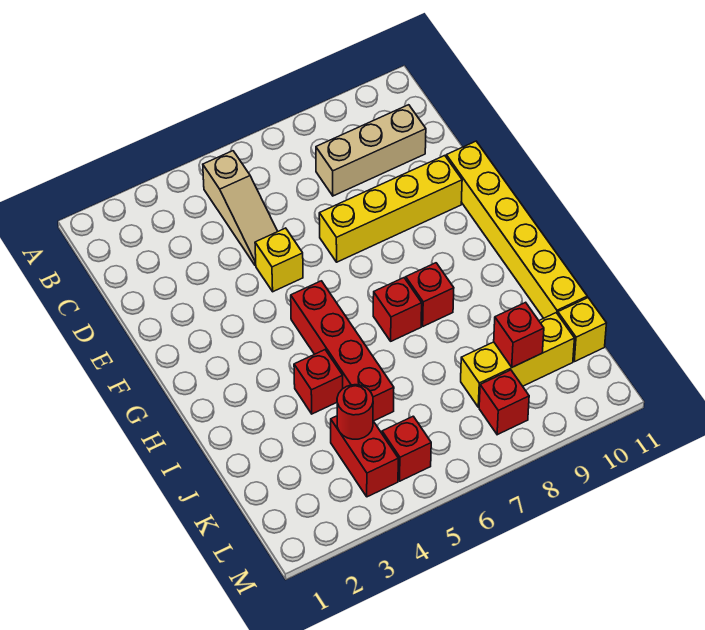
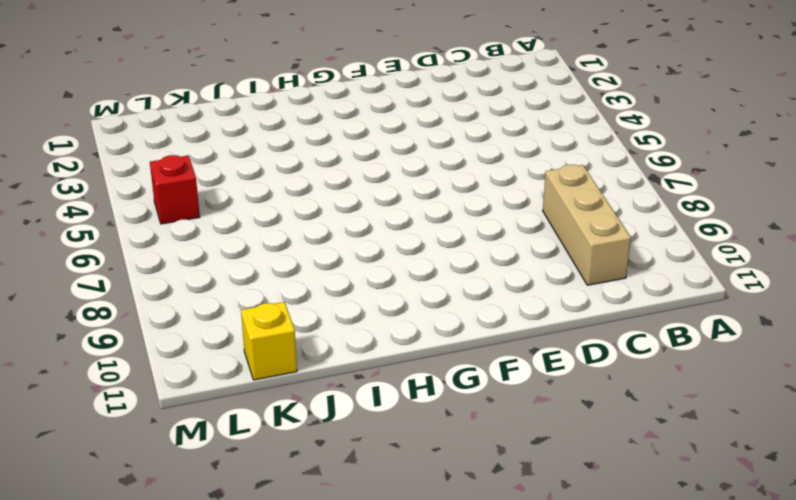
none -> tan 1x3 slope [203,151,278,265]
none -> yellow 1x1 brick [255,228,303,292]
none -> yellow 1x4 brick [319,156,462,262]

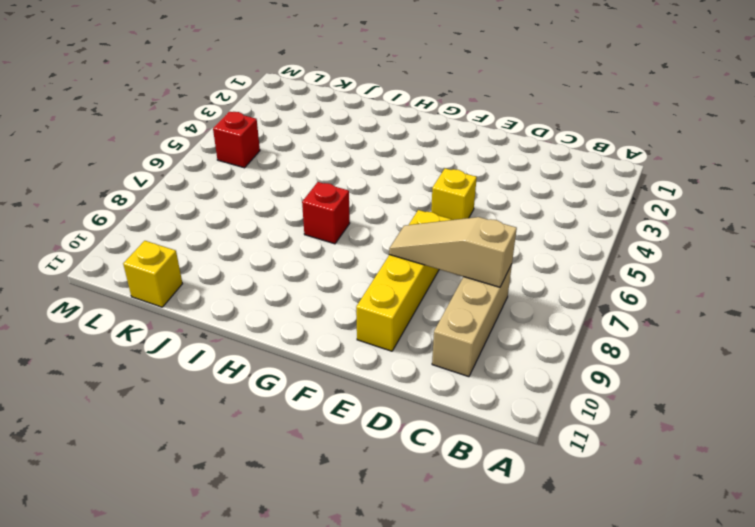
tan 1x3 slope [389,217,517,287] -> tan 1x3 slope moved to [203,151,278,265]
none -> yellow 1x6 brick [446,141,587,318]
none -> red 1x4 brick [291,281,394,421]
none -> red 1x1 brick [406,263,454,326]

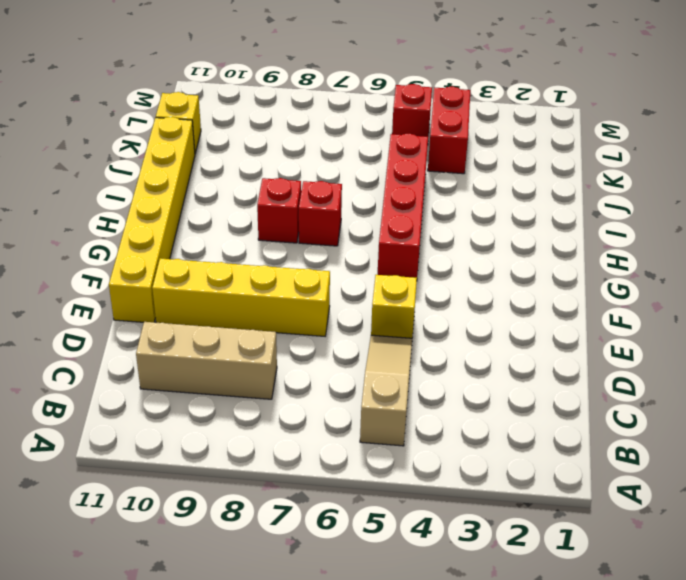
none -> red 1x1 brick [294,350,343,414]
none -> yellow 1x3 brick [461,313,575,407]
none -> red 1x1 brick [479,370,529,435]

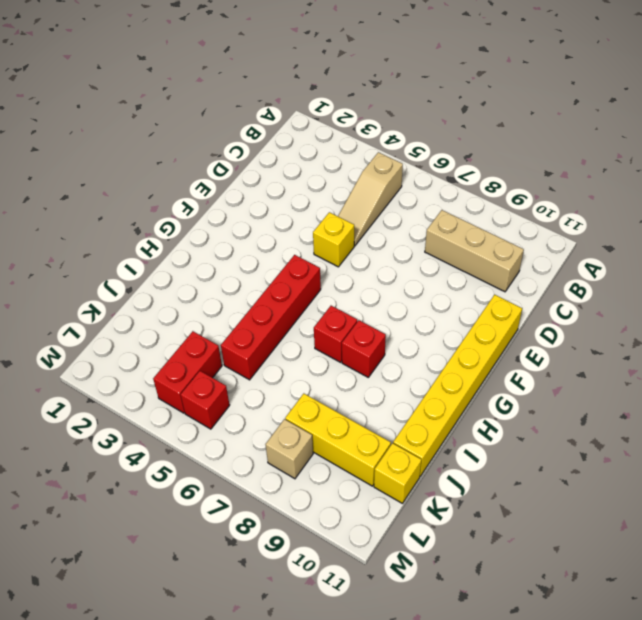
tan 1x1 brick [265,419,313,479] -> red 1x1 brick [479,370,529,435]
none -> yellow 1x4 brick [319,156,462,262]
none -> red 1x1 brick [294,350,343,414]
none -> red 1x1 round brick [337,385,373,439]

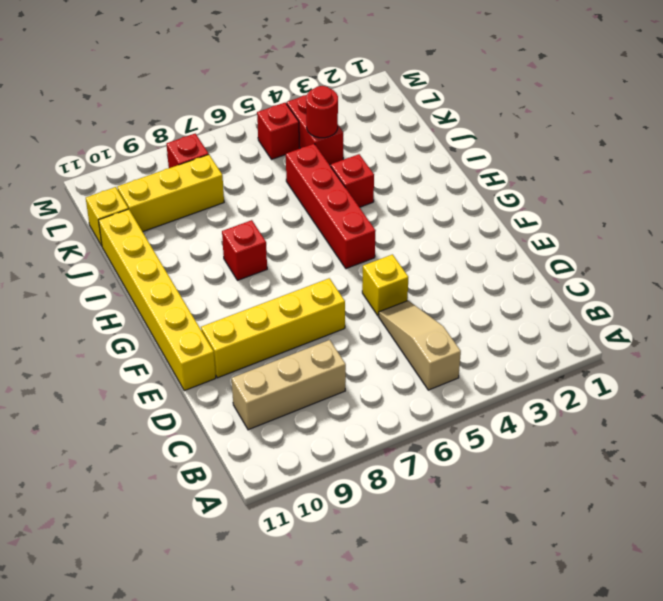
none -> red 1x1 brick [373,278,422,341]
none -> red 1x1 brick [494,302,544,367]

